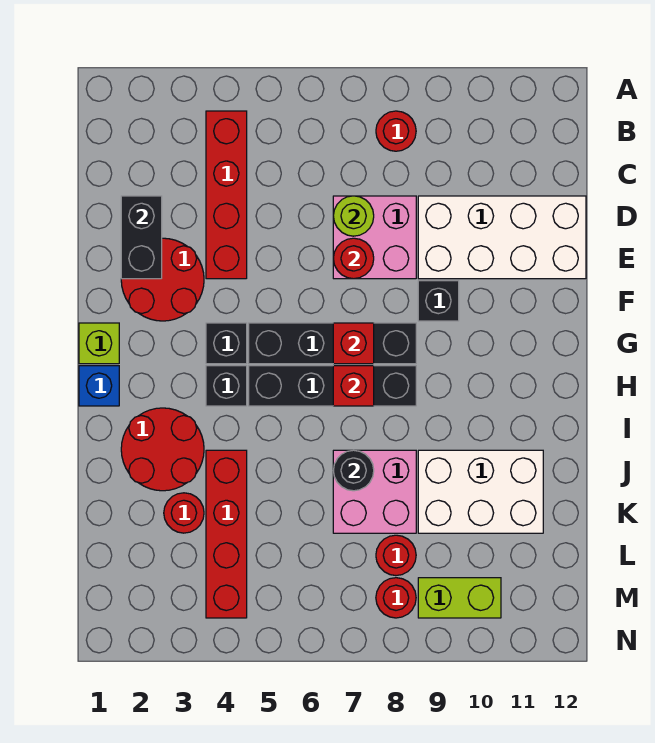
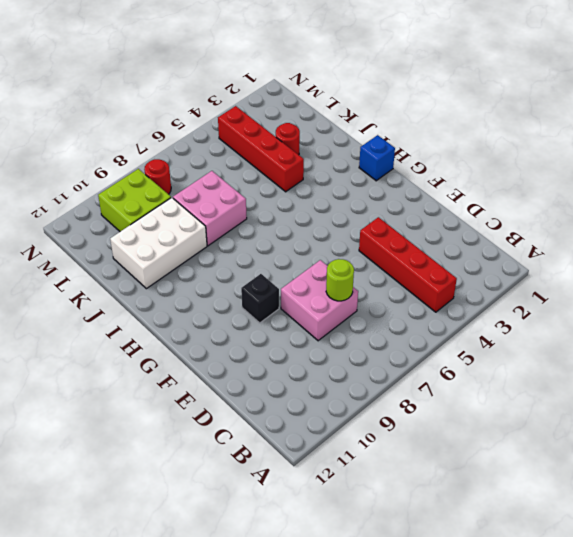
lime 2x2 brick [98,169,171,231] -> lime 1x2 brick [418,578,501,618]
none -> red 1x1 round brick [376,111,416,151]
none -> white 2x4 brick [418,196,586,279]
none -> red 2x2 round brick [121,238,204,321]

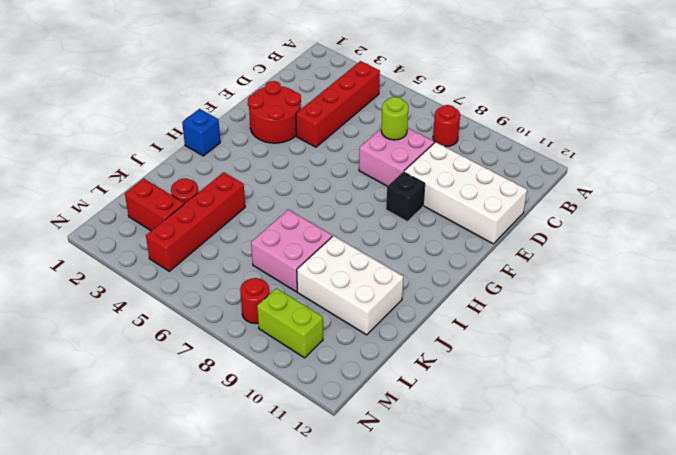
red 1x2 brick [125,179,184,231] -> none
none -> lime 1x1 brick [79,323,119,364]
none -> black 1x1 brick [206,323,247,364]
none -> black 1x4 brick [249,323,416,364]

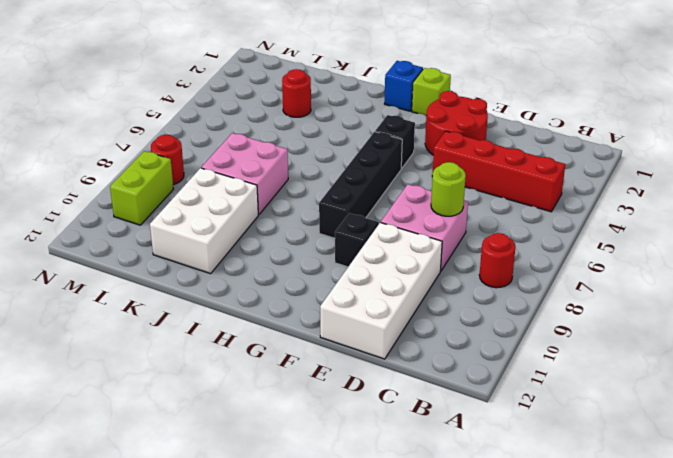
none -> black 1x1 brick [206,366,247,406]
none -> black 1x4 brick [249,366,416,406]
none -> red 2x2 round brick [121,408,204,491]

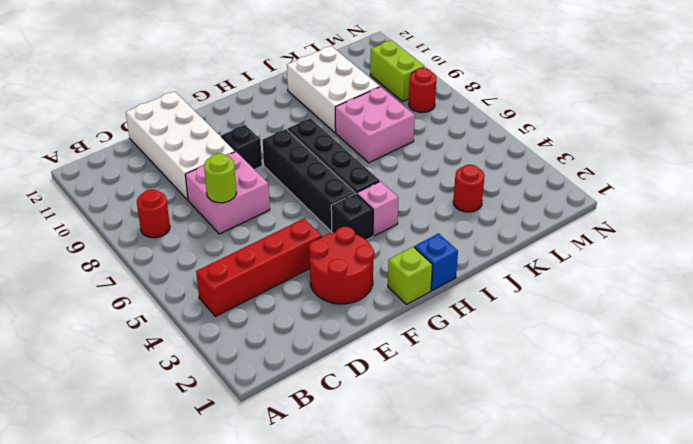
pink 1x1 brick [357,181,399,236] -> black 1x1 brick [206,366,247,406]
none -> red 2x2 round brick [121,408,204,491]
none -> red 1x4 brick [206,450,247,618]
none -> red 1x1 round brick [376,535,416,576]

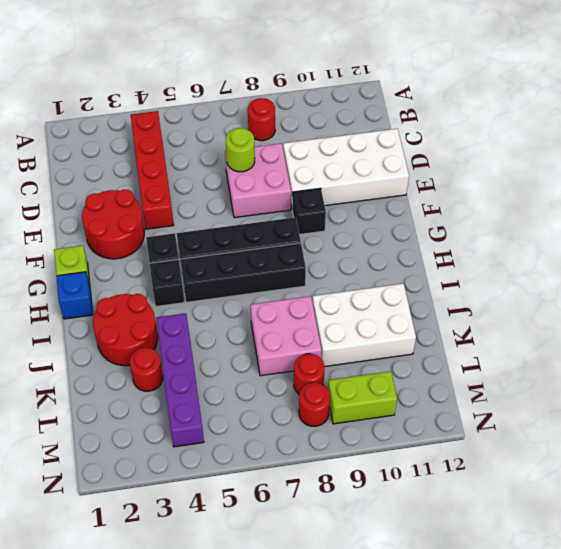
purple 1x4 brick [156,313,204,447] -> red 1x4 brick [206,450,247,618]
none -> black 1x2 brick [121,196,162,279]
none -> red 1x1 round brick [333,238,374,279]
none -> red 1x1 brick [333,323,374,364]

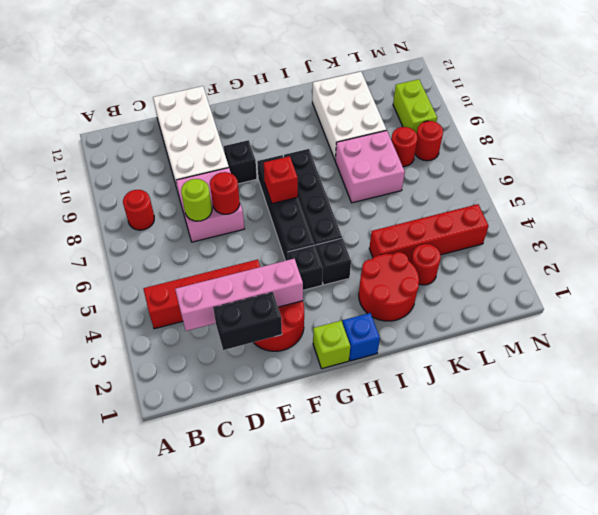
pink 1x4 brick [175,259,303,331] -> none
none -> red 1x1 brick [333,366,374,406]
none -> black 1x1 round brick [333,450,374,491]

